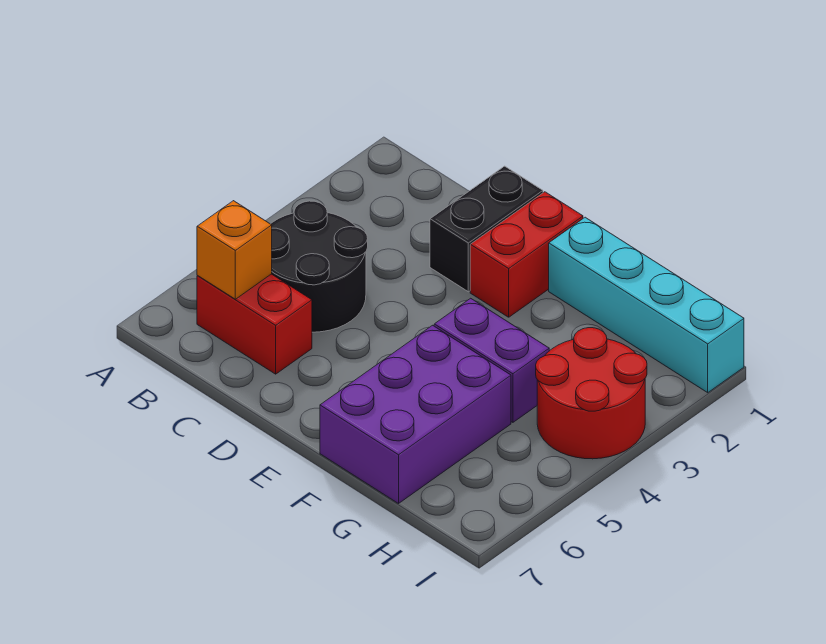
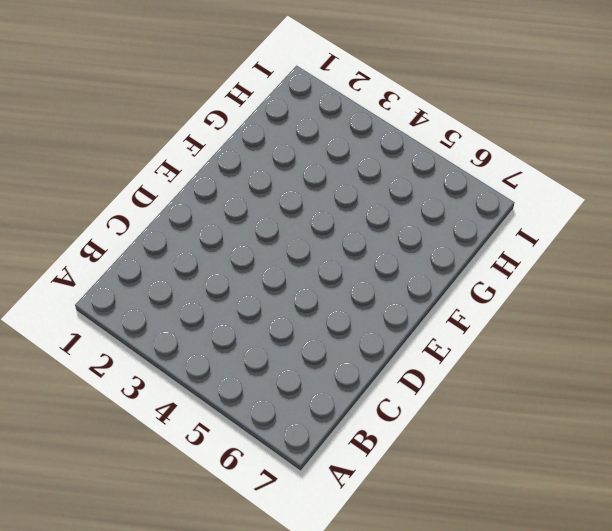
none -> black 2x2 round brick [271,201,368,332]
none -> red 1x2 brick [197,274,312,374]

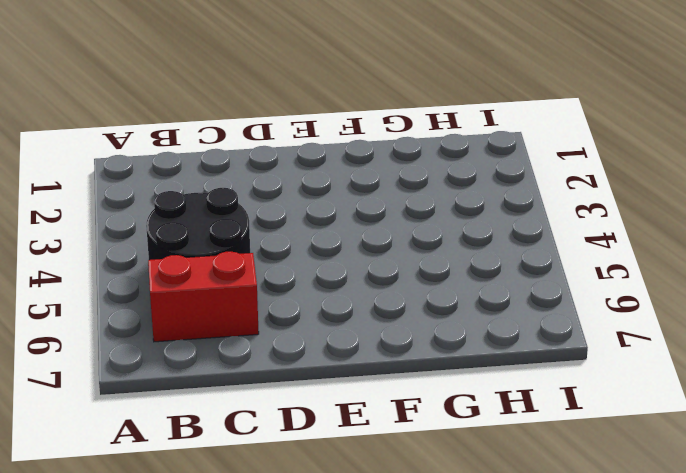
none -> black 1x2 brick [430,166,543,292]
none -> red 1x2 brick [470,192,583,317]

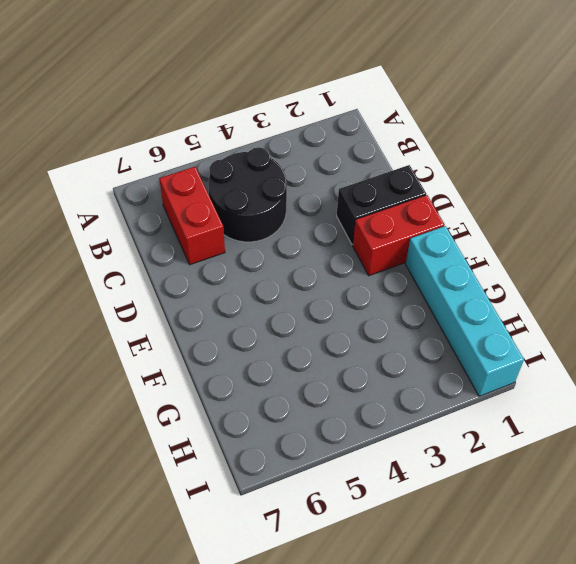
none -> purple 1x2 brick [434,298,549,422]
none -> purple 2x3 brick [320,325,511,503]

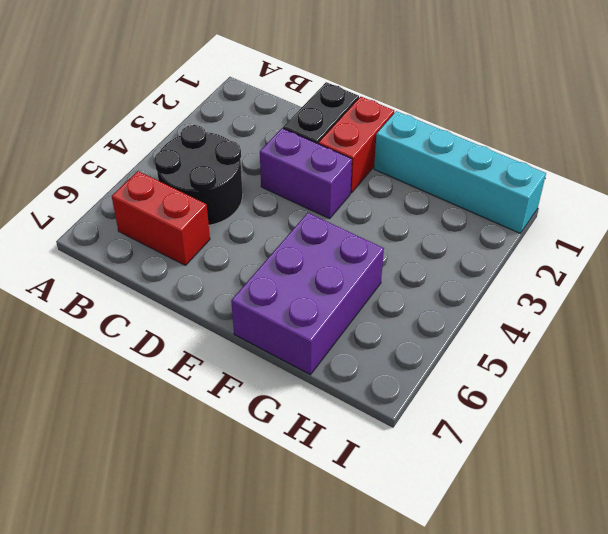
purple 1x2 brick [260,128,352,219] -> purple 1x2 brick moved to [434,298,549,422]
none -> red 2x2 round brick [536,328,647,459]
none -> orange 1x1 brick [197,201,272,299]

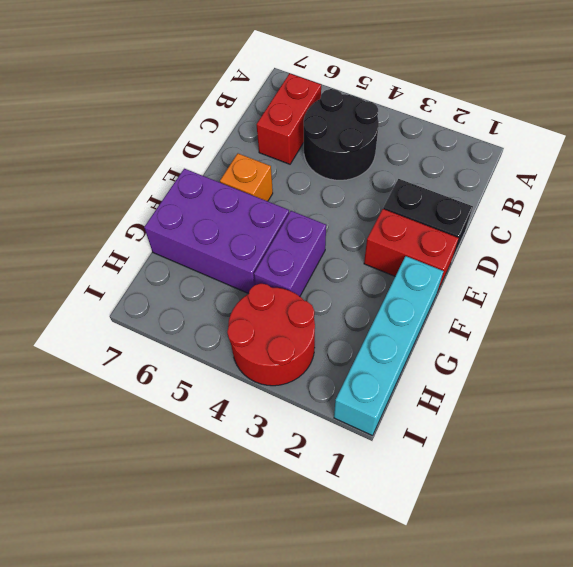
orange 1x1 brick [220,154,273,201] -> orange 1x1 brick moved to [197,201,272,299]

